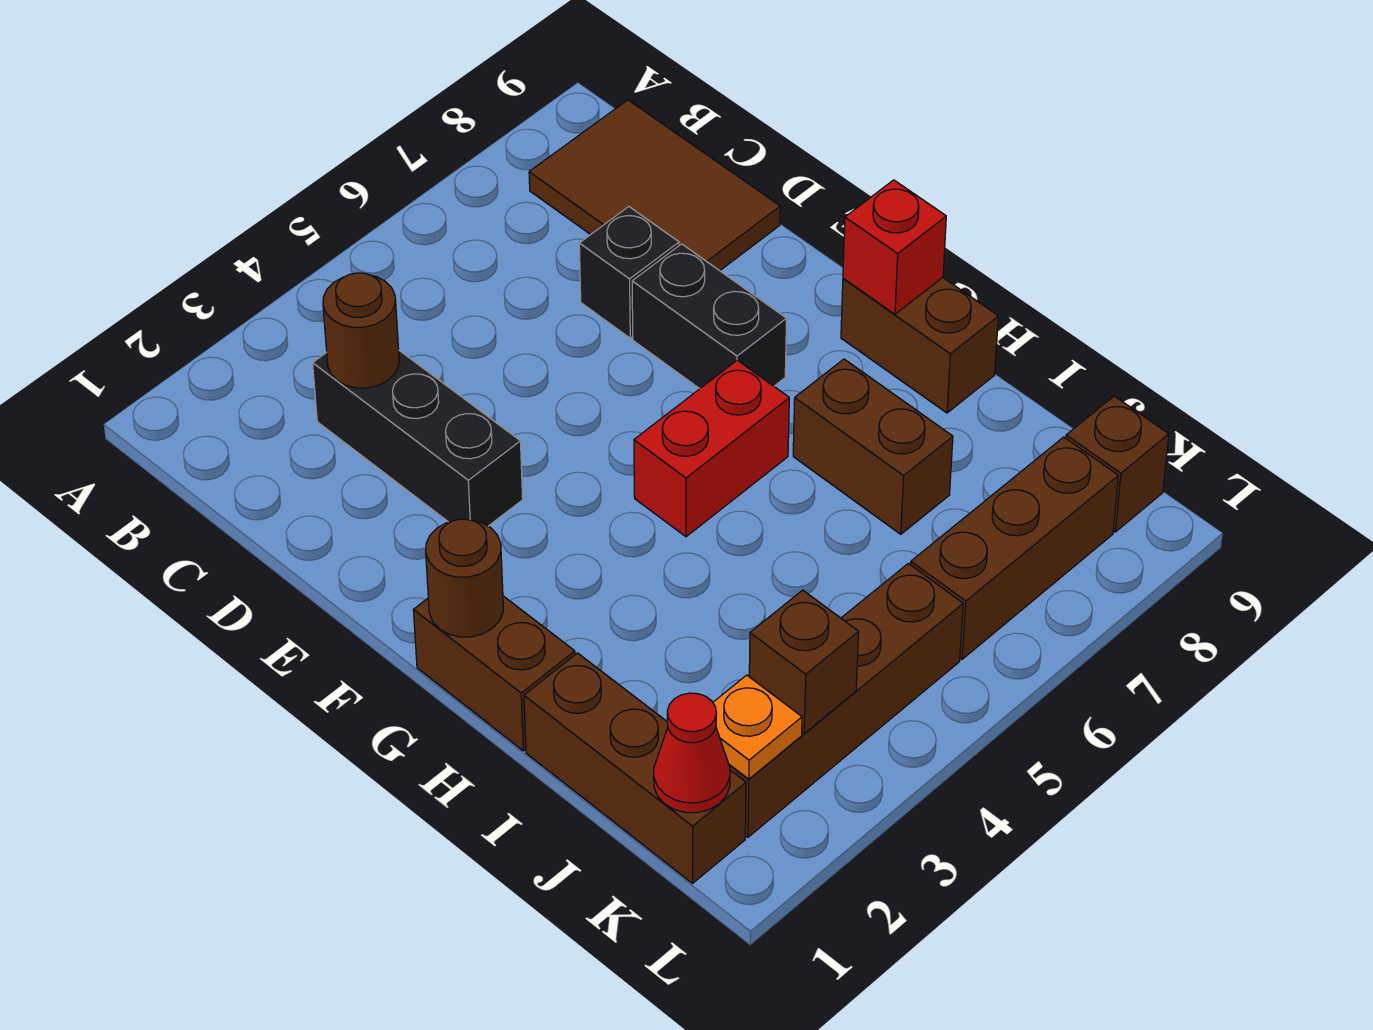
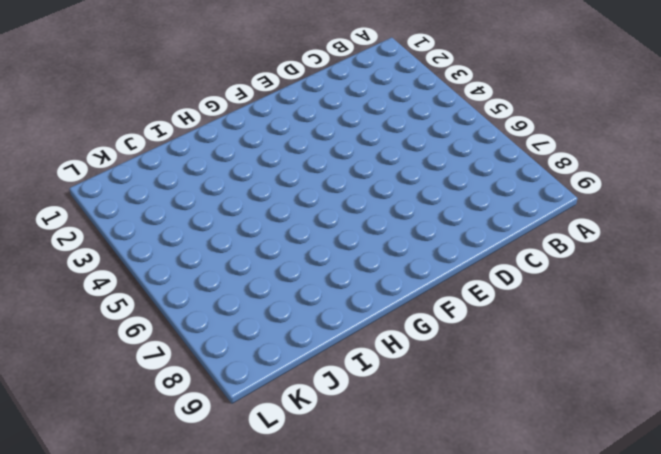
none -> brown 2x3 tile [529,100,780,271]
none -> black 1x3 brick [313,351,523,526]
none -> black 1x1 brick [579,207,679,338]

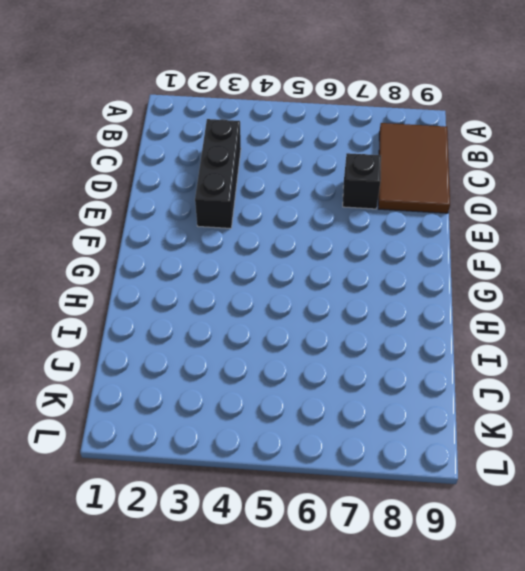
none -> black 1x2 brick [632,244,787,389]
none -> brown 1x2 brick [413,596,575,751]
none -> red 1x2 brick [634,360,789,537]

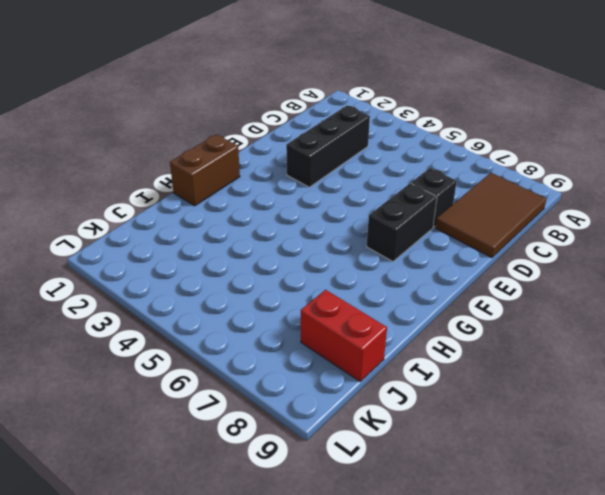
red 1x2 brick [301,290,387,381] -> red 1x2 brick moved to [634,360,789,537]
none -> brown 1x2 brick [841,278,998,413]
none -> brown 1x2 brick [793,359,953,534]
none -> brown 1x3 brick [524,653,746,883]

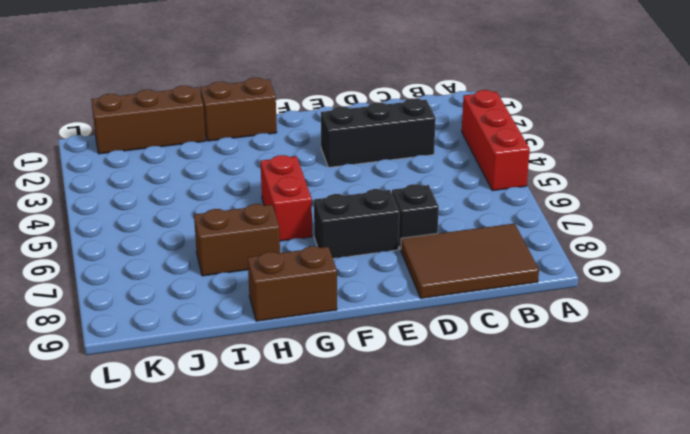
red 1x3 brick [462,90,530,191] -> none
none -> brown 1x4 brick [729,563,963,837]
none -> brown 1x3 brick [911,437,1118,659]
none -> brown 1x1 brick [1066,396,1169,532]

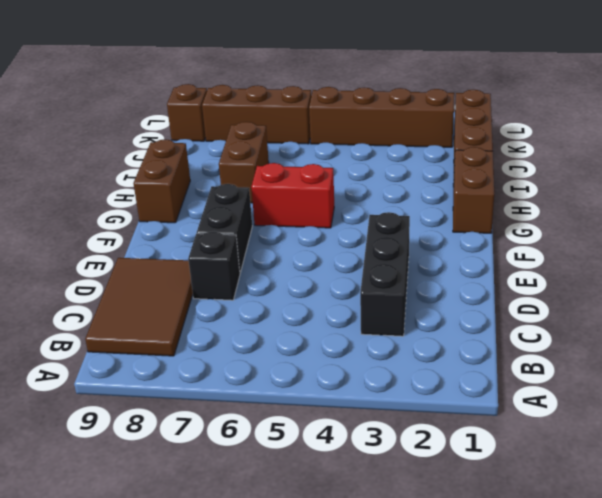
none -> brown 1x1 round brick [323,273,399,388]
none -> brown 1x1 round brick [426,519,503,637]
none -> red 1x1 brick [843,180,946,314]

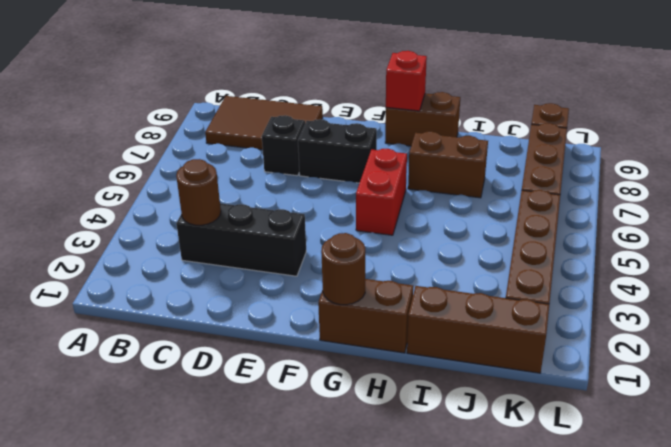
none -> red 1x1 cone [654,693,730,813]
none -> orange 1x1 plate [713,675,802,779]
none -> brown 1x1 brick [749,590,859,733]

